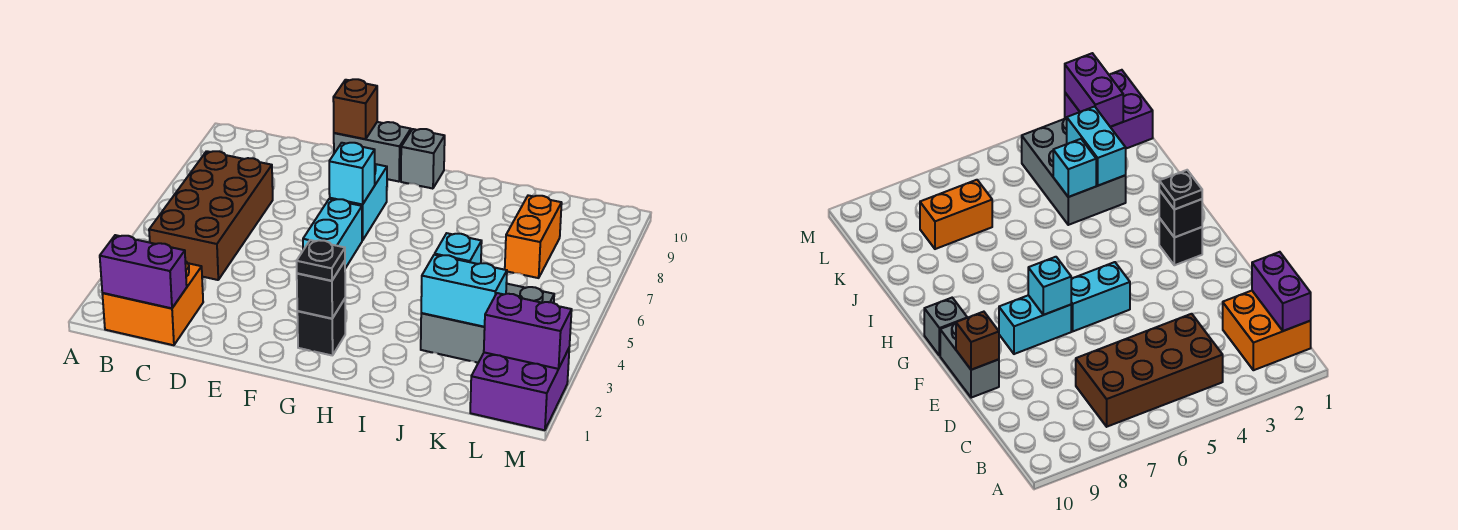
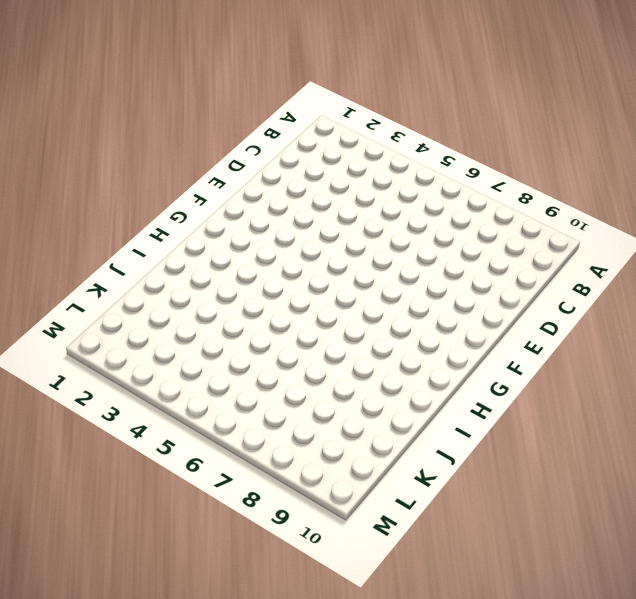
none -> orange 2x2 brick [102,261,203,345]
none -> brown 2x4 brick [149,151,273,280]
none -> grey 1x2 brick [334,122,411,182]

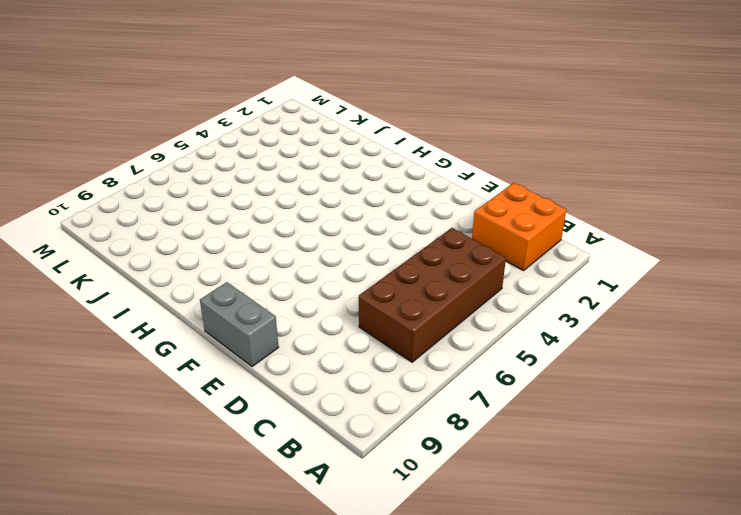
none -> cyan 1x2 brick [303,199,362,268]
none -> cyan 1x2 brick [330,164,387,241]
none -> black 1x1 brick [297,299,345,356]

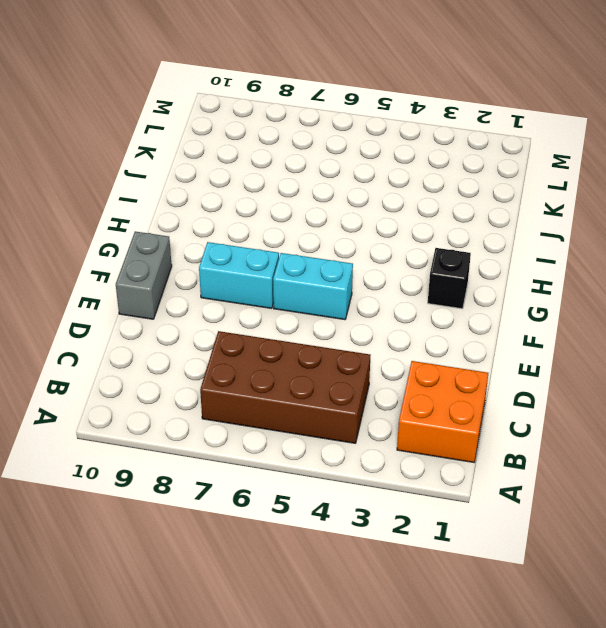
none -> grey 1x1 brick [401,129,445,189]
none -> grey 2x3 brick [421,284,554,363]
none -> orange 1x2 brick [505,195,562,278]

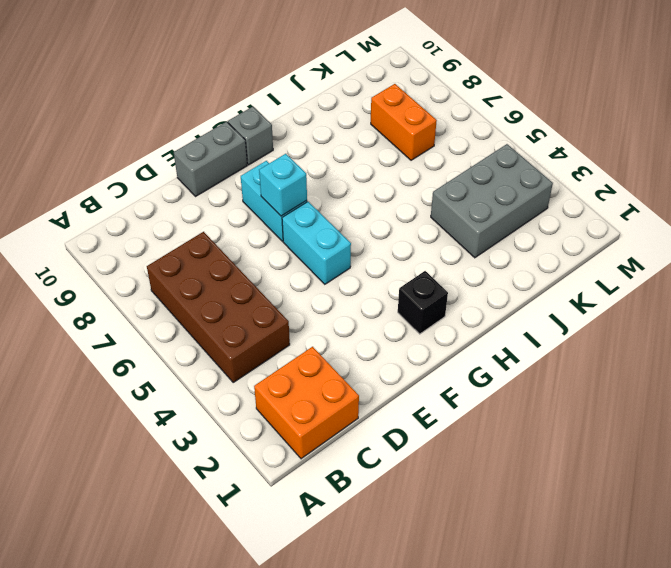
none -> purple 2x2 brick [470,349,569,430]
none -> purple 1x2 brick [100,235,187,308]
none -> brown 1x1 brick [333,79,377,139]

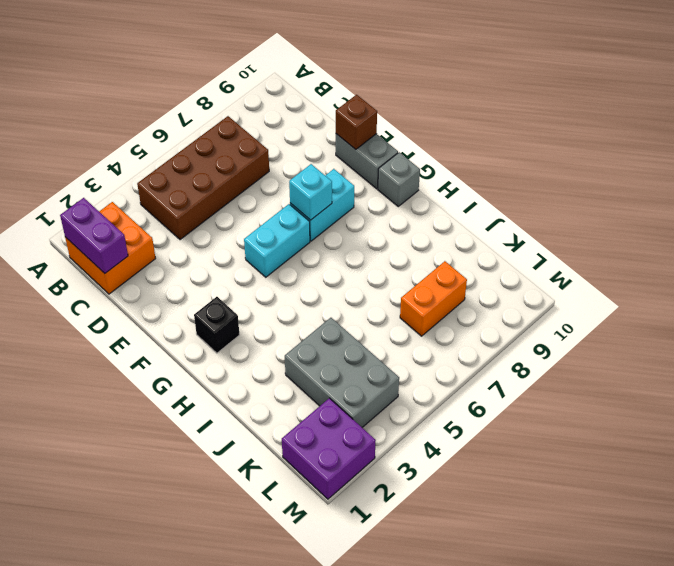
none -> black 1x1 brick [297,261,345,318]
none -> cyan 1x2 brick [421,255,507,327]
none -> cyan 1x1 brick [435,233,482,264]

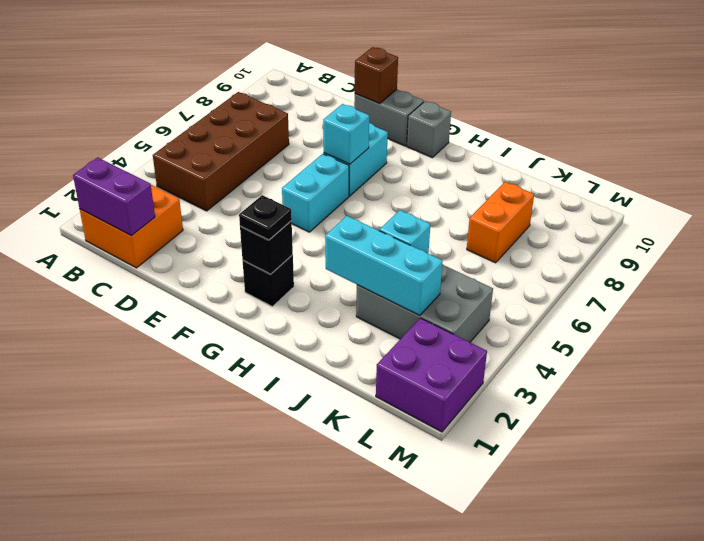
cyan 1x3 brick [325,216,443,316] -> cyan 1x2 brick [421,255,507,327]
none -> purple 1x2 brick [484,293,572,369]

